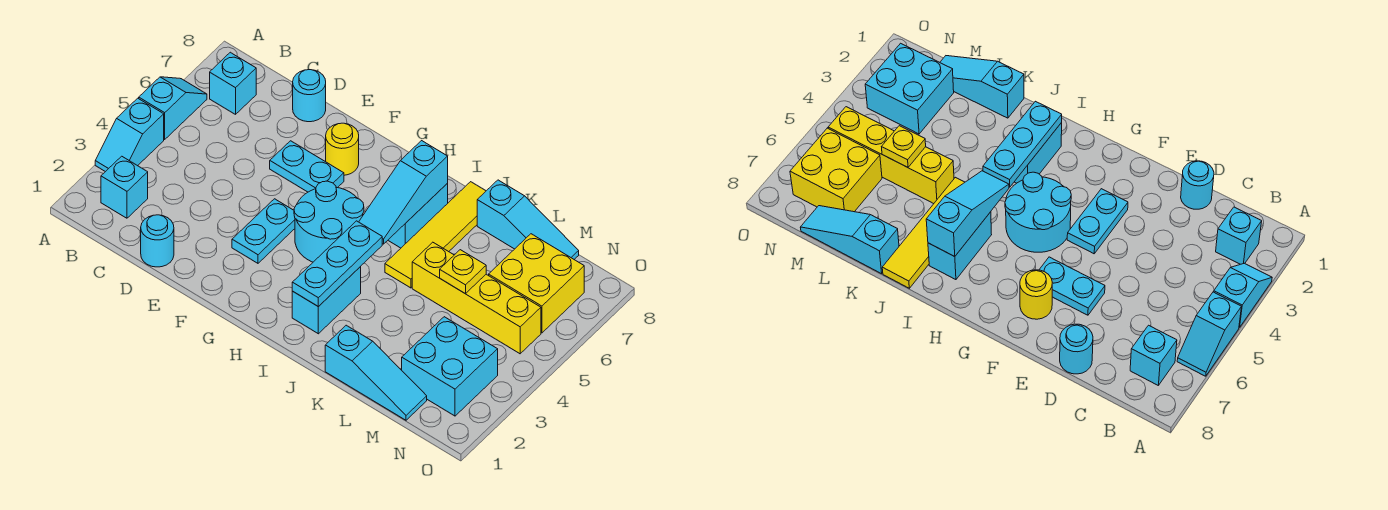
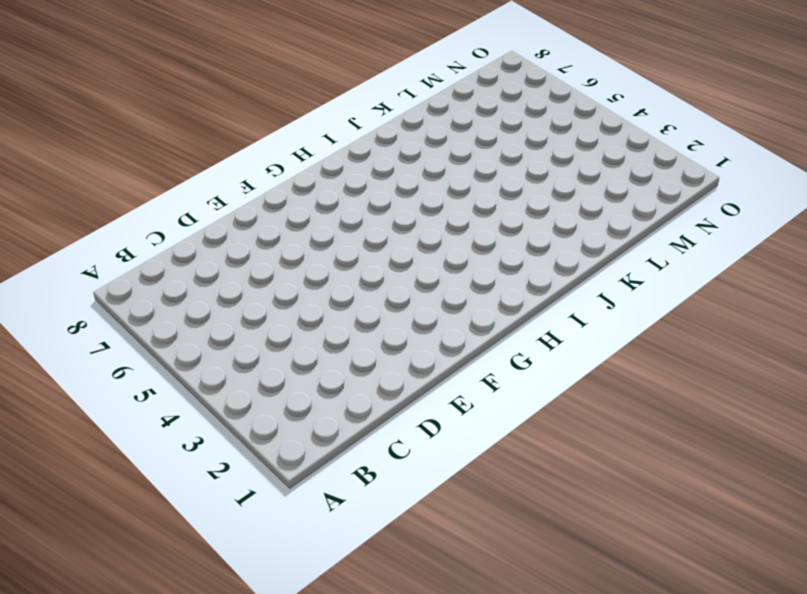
none -> cyan 1x2 slope [95,98,164,172]
none -> cyan 1x2 slope [139,77,207,139]
none -> cyan 1x1 brick [101,156,148,218]

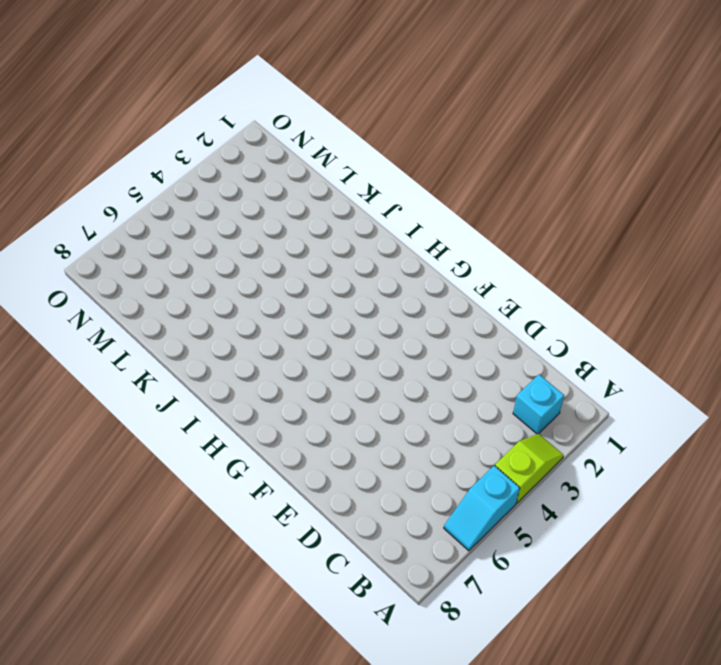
lime 1x2 slope [495,434,564,503] -> cyan 1x2 slope [95,98,164,172]
none -> cyan 1x1 brick [210,52,256,114]
none -> cyan 1x1 round brick [141,215,174,267]
none -> cyan 1x1 round brick [293,70,326,122]

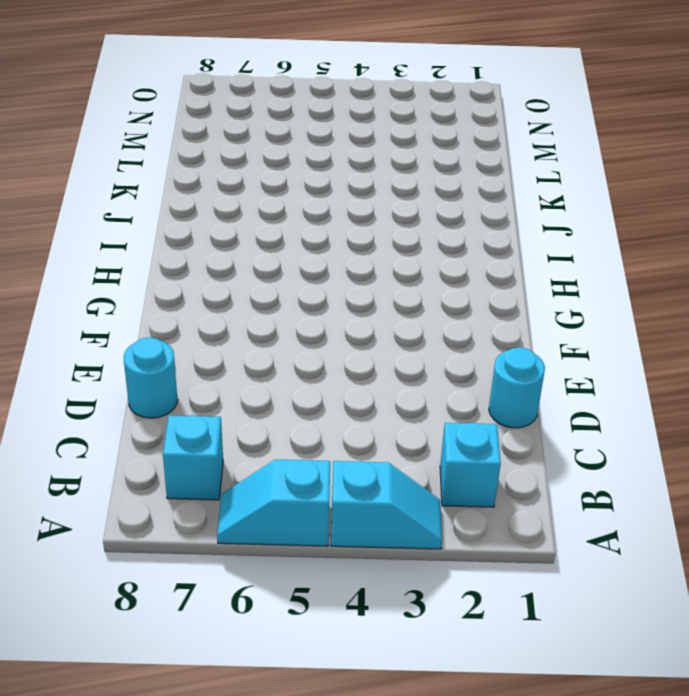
none -> cyan 1x2 plate [270,141,344,192]
none -> cyan 1x2 plate [232,199,295,263]
none -> yellow 1x1 round brick [326,123,359,175]

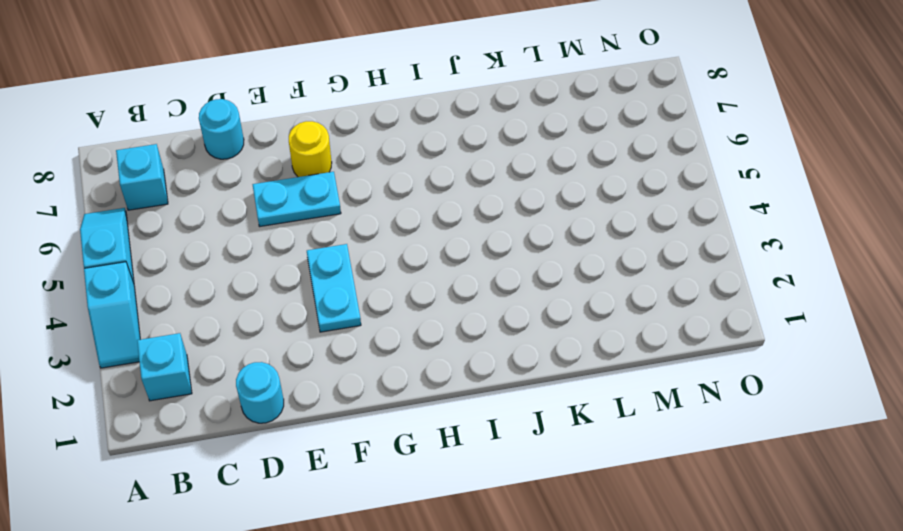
none -> cyan 2x2 round brick [294,181,364,262]
none -> cyan 1x2 brick [292,267,361,334]
none -> cyan 1x2 brick [388,184,448,248]

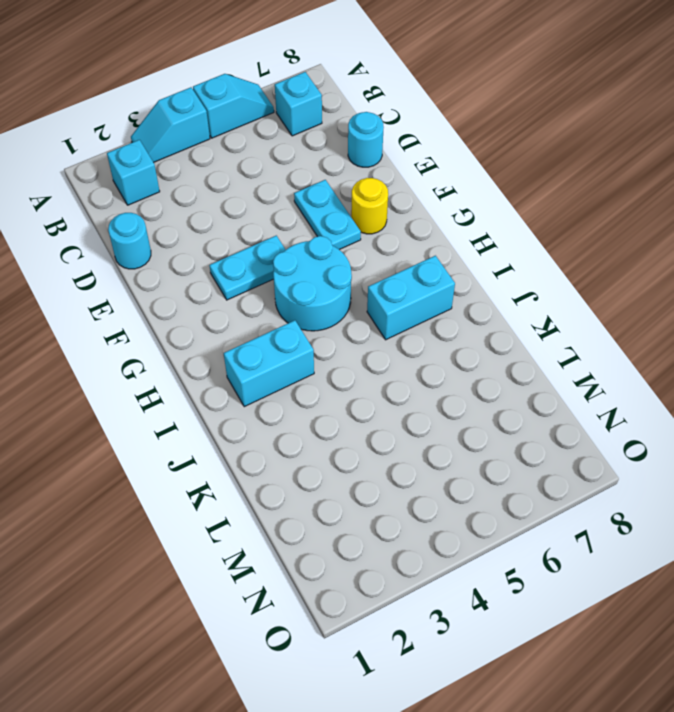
none -> yellow 1x4 tile [385,182,486,288]
none -> cyan 1x3 slope [325,325,427,420]
none -> yellow 1x4 brick [412,242,541,354]

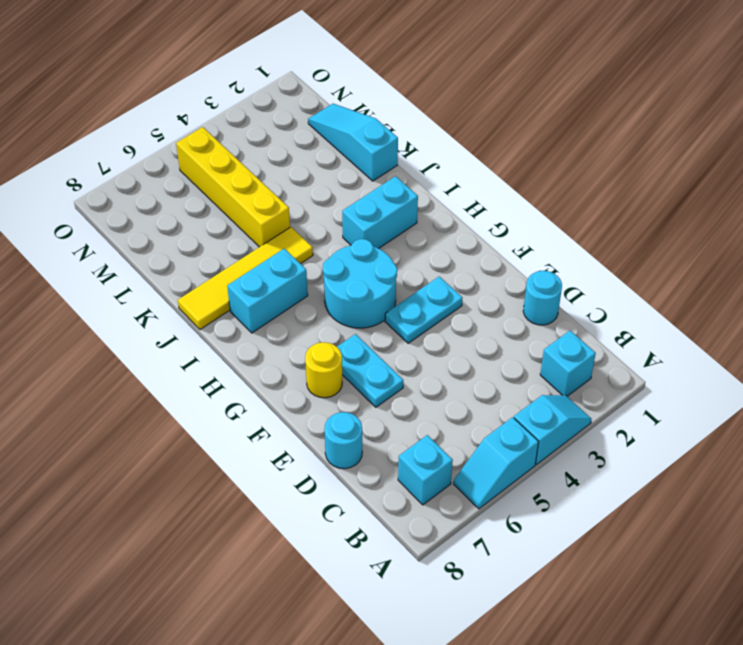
none -> cyan 1x3 slope [477,180,579,259]
none -> cyan 2x2 brick [402,317,498,416]
none -> yellow 2x2 brick [489,234,584,333]

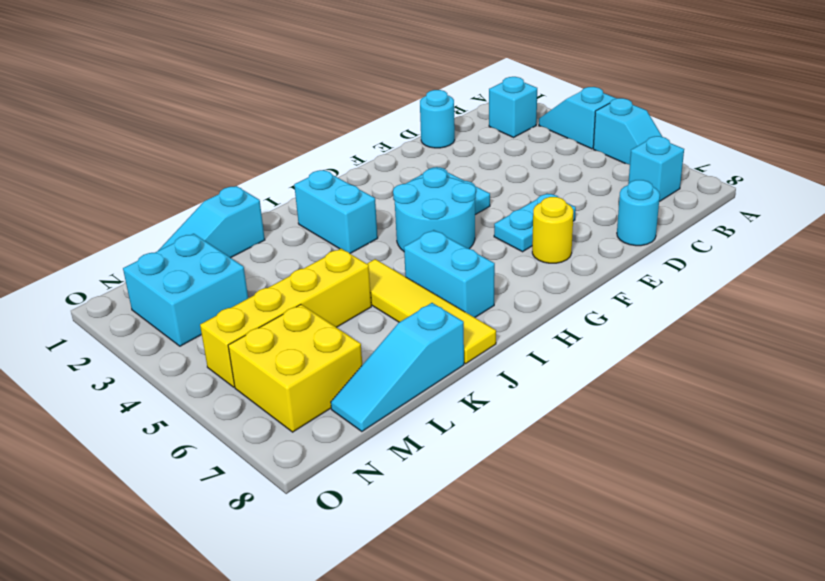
none -> cyan 1x3 plate [292,221,382,307]
none -> cyan 1x3 slope [359,141,448,244]
none -> yellow 1x1 plate [440,250,486,294]

